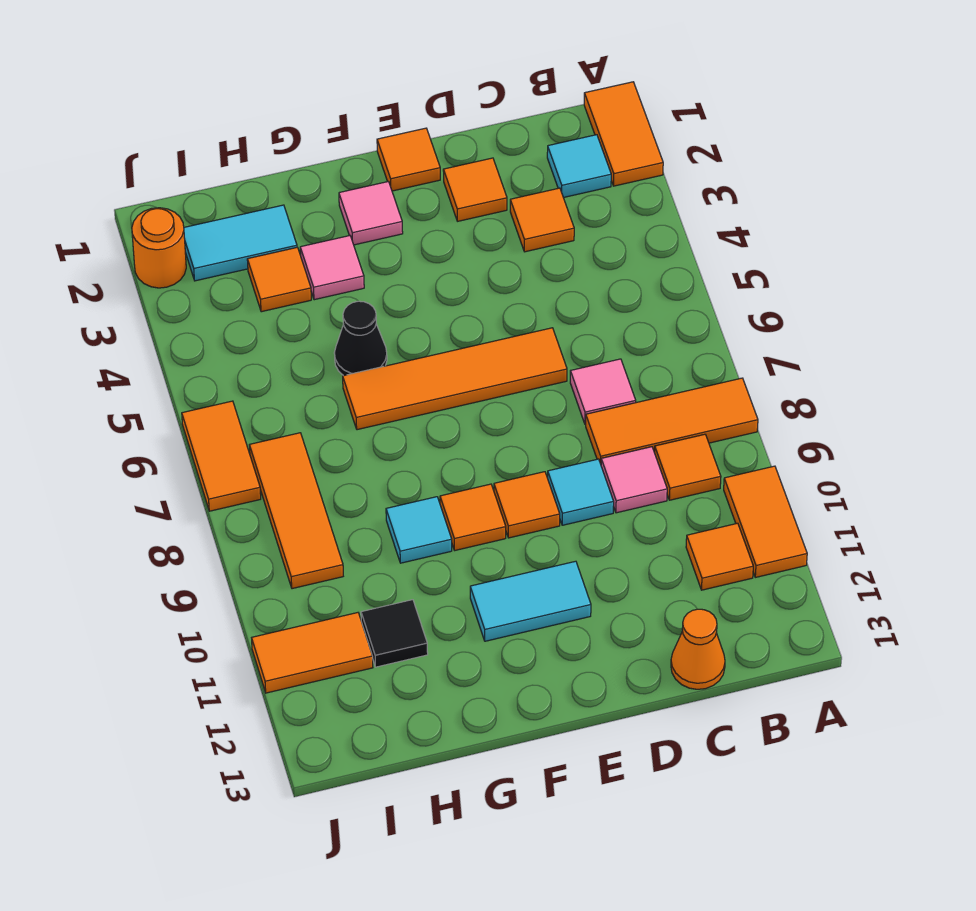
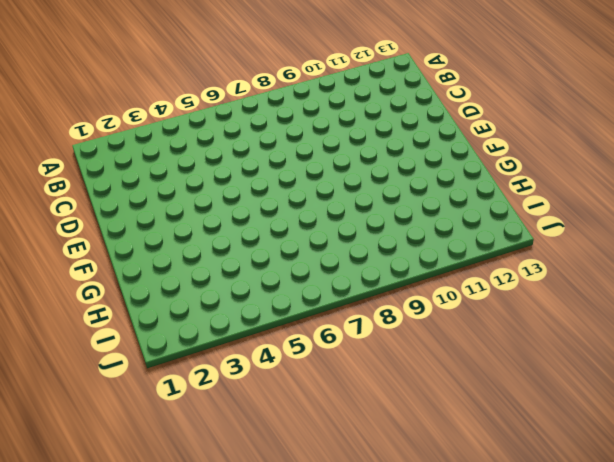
none -> orange 1x2 tile [584,82,663,186]
none -> orange 1x3 tile [586,378,758,464]
none -> orange 1x2 tile [724,466,807,577]

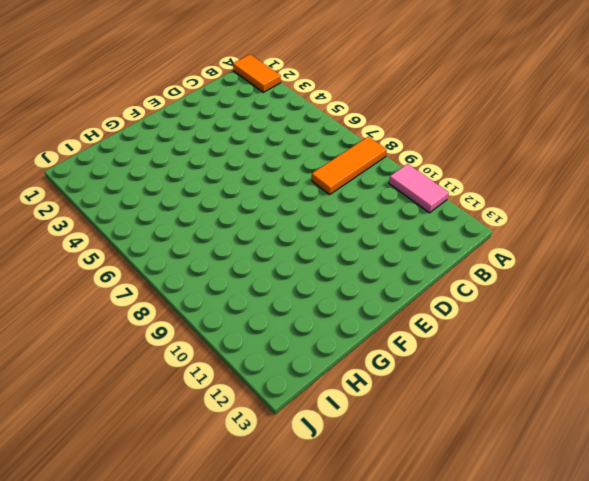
pink 1x2 tile [389,164,449,213] -> orange 1x2 tile [724,466,807,577]
none -> cyan 1x1 tile [547,135,611,198]
none -> orange 1x1 tile [655,434,721,500]
none -> orange 1x1 tile [686,523,753,590]

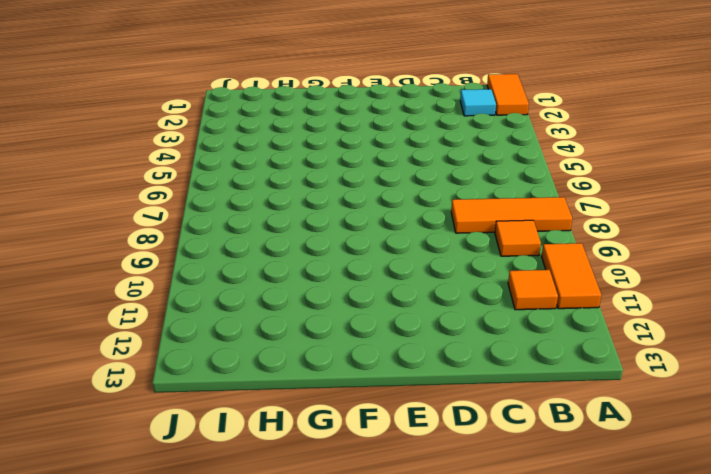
none -> orange 1x1 tile [510,188,574,252]
none -> pink 1x1 tile [570,359,636,424]
none -> pink 1x1 tile [601,447,667,513]

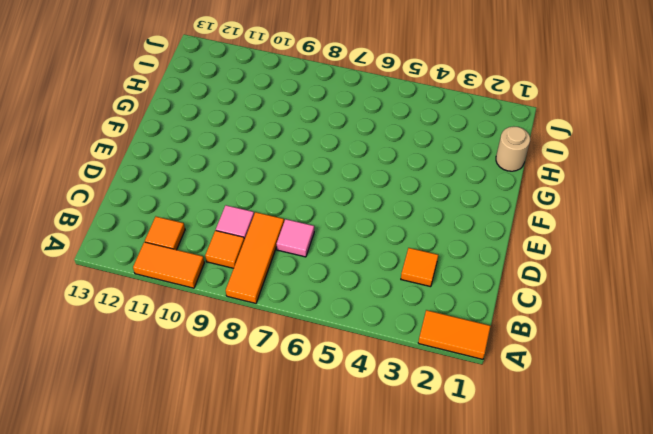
tan 1x1 round brick [496,127,530,171] -> none
none -> cyan 1x1 tile [547,135,611,198]
none -> orange 1x1 cone [671,609,725,689]
none -> orange 1x1 tile [443,158,507,221]

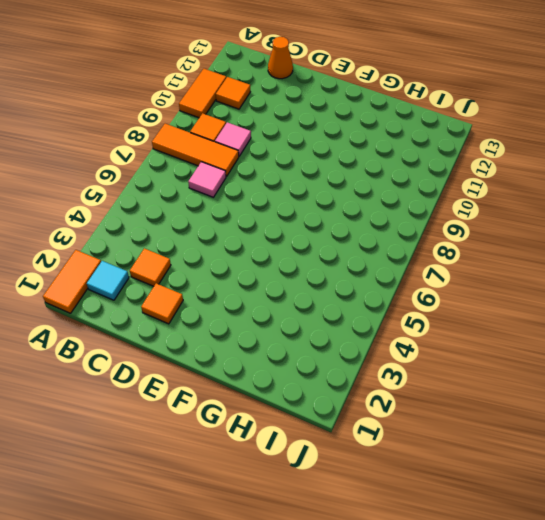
none -> orange 1x4 tile [343,328,567,430]
none -> cyan 1x1 tile [548,459,614,525]
none -> orange 1x1 tile [377,128,440,191]

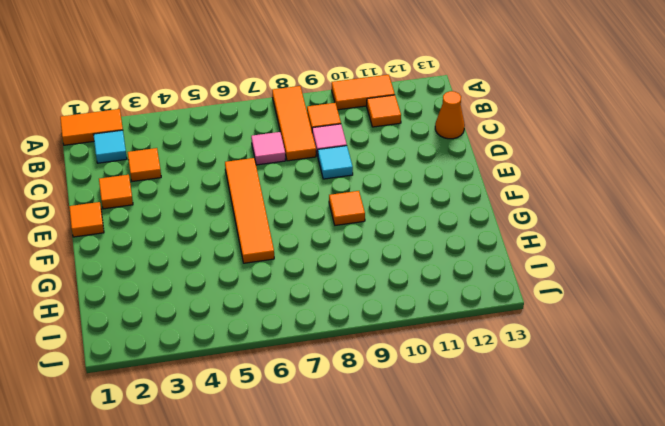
none -> orange 1x1 tile [494,472,560,538]
none -> cyan 1x2 tile [470,561,591,641]
none -> pink 1x1 tile [339,182,403,245]

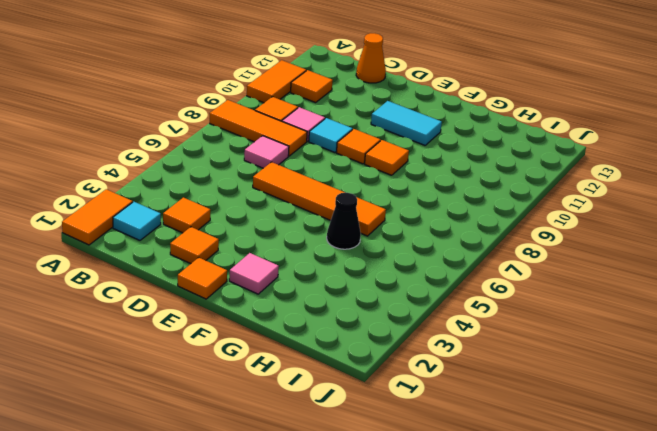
none -> pink 1x1 tile [300,236,364,300]
none -> cyan 1x1 tile [386,497,452,563]
none -> cyan 1x2 tile [184,205,297,281]

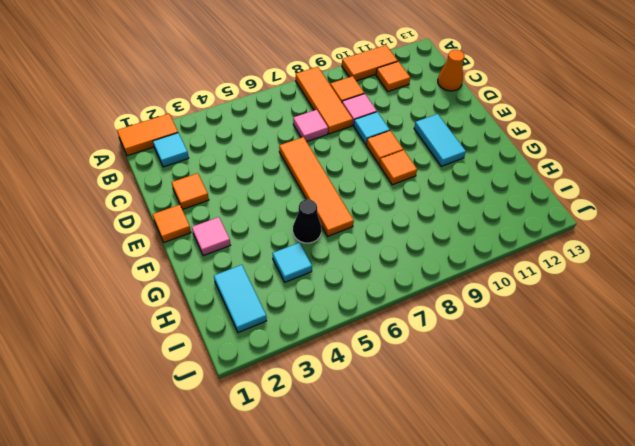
cyan 1x1 tile [273,243,312,282] -> cyan 1x1 tile moved to [386,497,452,563]
none -> orange 1x1 tile [510,188,574,252]
none -> pink 1x1 tile [300,236,364,300]
none -> orange 1x1 tile [247,247,311,312]

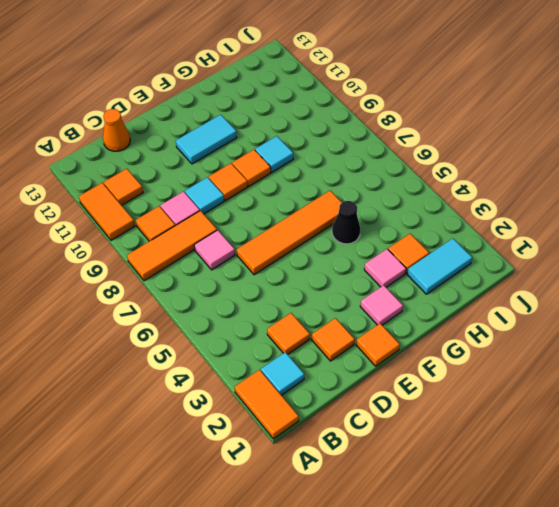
none -> black 1x1 tile [361,600,428,667]
none -> orange 1x3 tile [249,433,343,589]
none -> orange 1x2 tile [252,613,373,693]

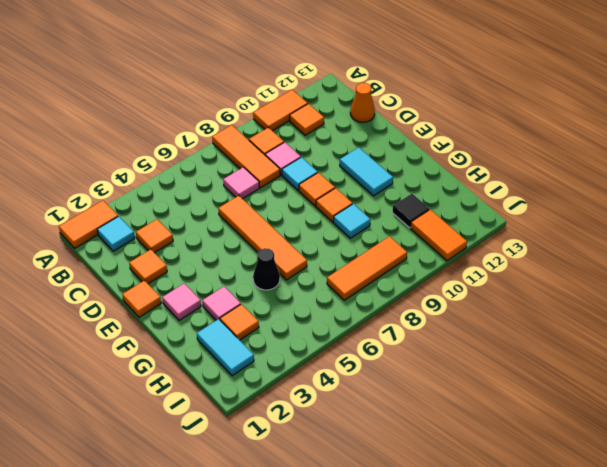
none -> orange 1x1 round brick [132,208,186,288]
none -> orange 1x2 tile [182,401,261,511]

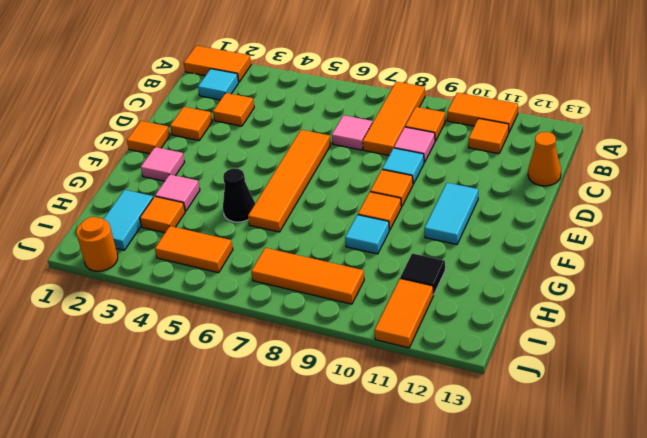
orange 1x2 tile [155,226,233,273] -> orange 1x2 tile moved to [182,401,261,511]

